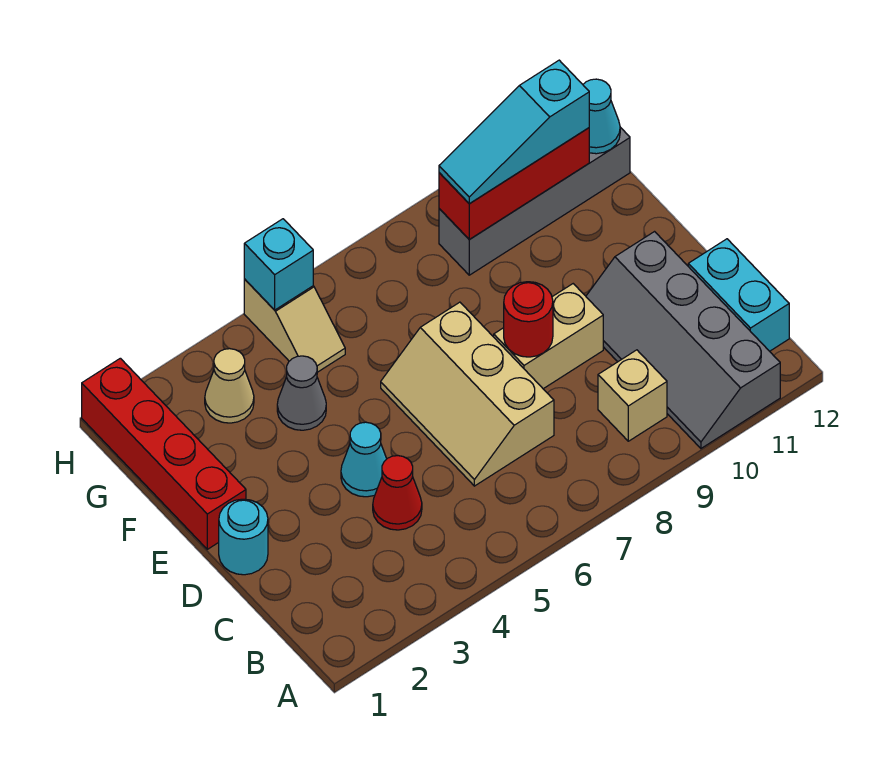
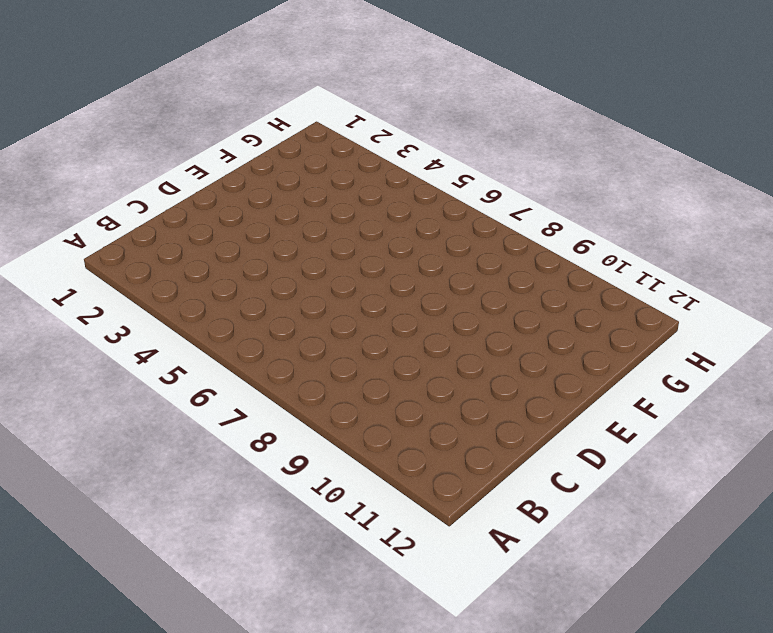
none -> grey 2x4 slope [586,232,780,448]
none -> tan 1x1 brick [598,350,667,441]
none -> cyan 1x2 brick [688,239,789,351]

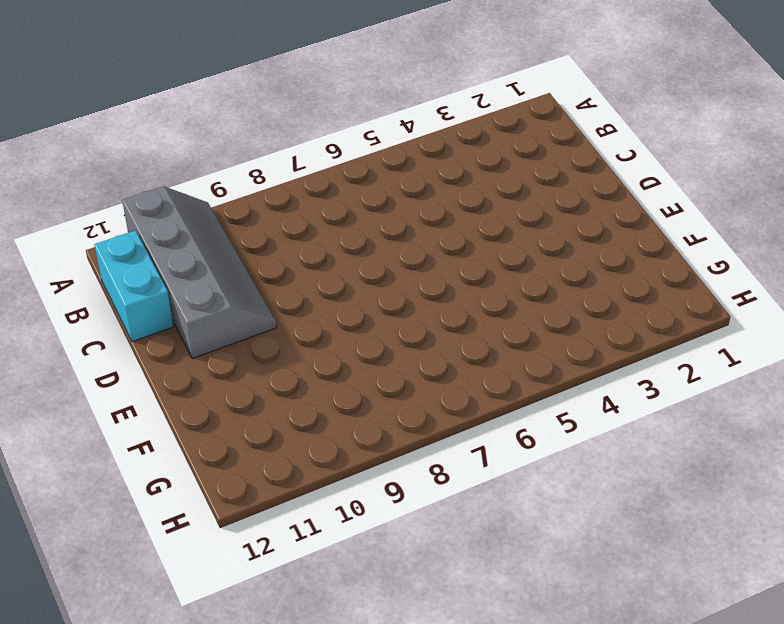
none -> tan 1x1 brick [598,350,667,441]
none -> red 1x1 cone [373,456,422,530]
none -> tan 2x3 slope [381,302,554,486]

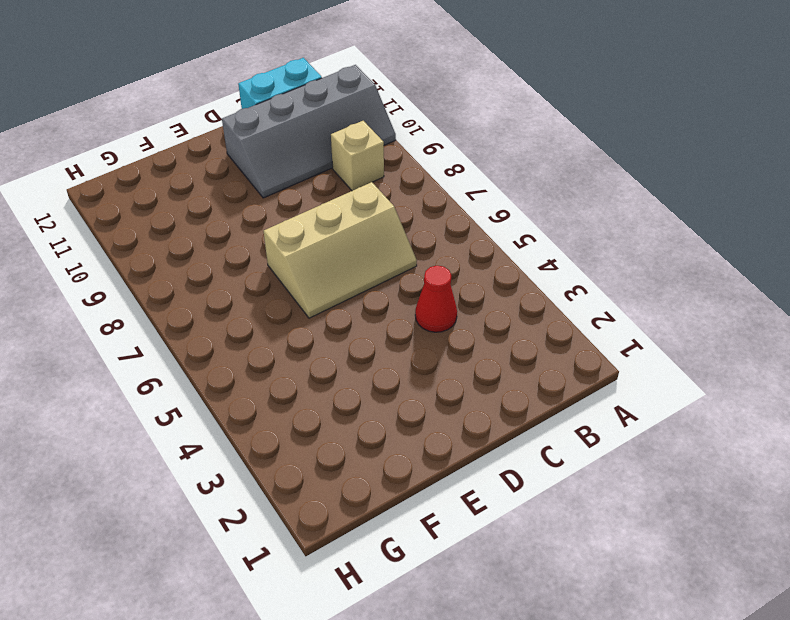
none -> cyan 1x1 round brick [219,499,268,575]
none -> cyan 1x1 cone [341,422,387,497]
none -> tan 1x2 brick [494,284,603,389]

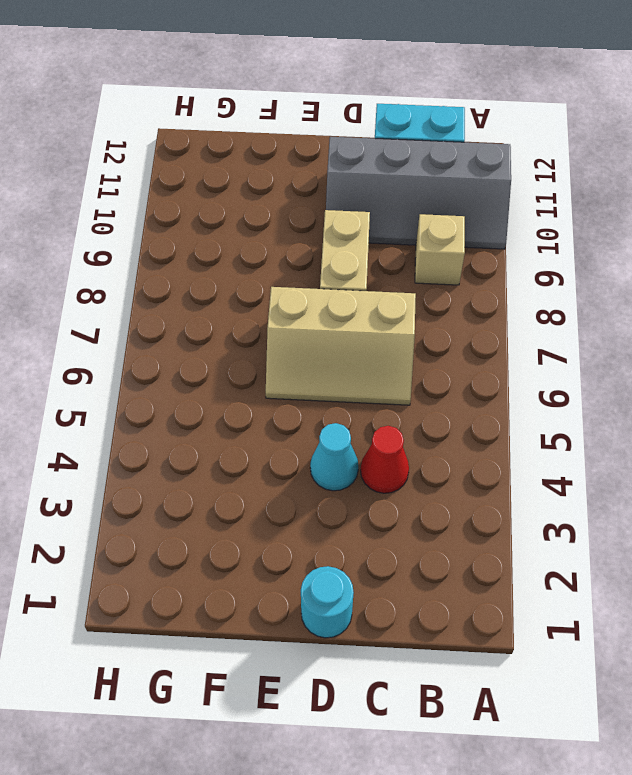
none -> red 1x4 brick [82,358,246,549]
none -> grey 1x1 cone [277,356,326,430]
none -> tan 1x1 cone [205,349,254,423]

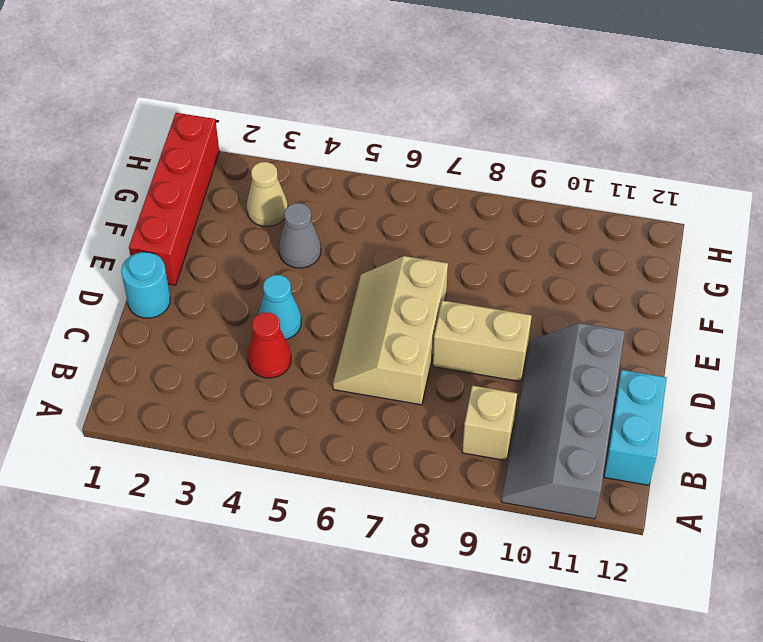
none -> tan 1x2 slope [244,279,345,372]
none -> grey 1x4 brick [439,127,630,275]
none -> red 1x1 round brick [504,282,553,357]

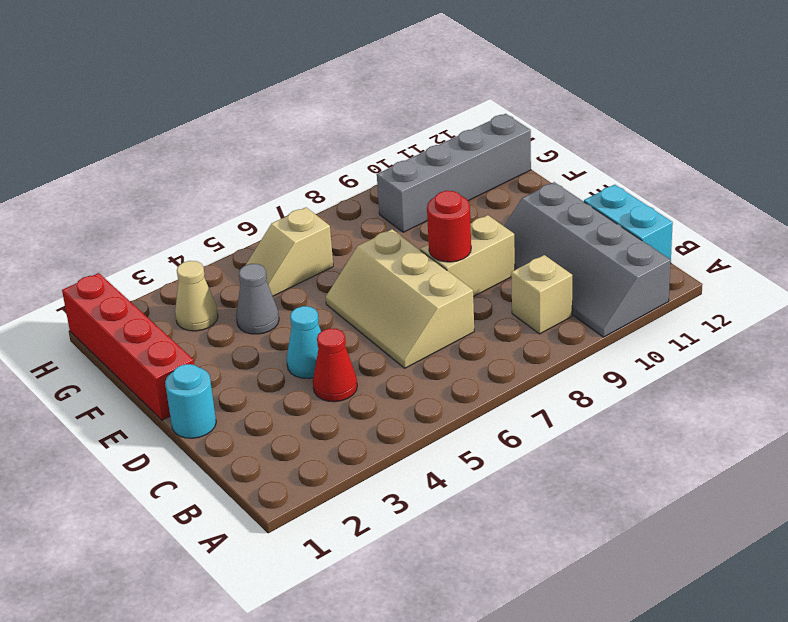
tan 1x2 slope [246,208,333,296] -> tan 1x2 slope turned to [244,279,345,372]
none -> red 1x3 brick [439,128,589,240]
none -> cyan 1x1 cone [583,79,620,154]
none -> cyan 1x1 brick [244,219,313,310]

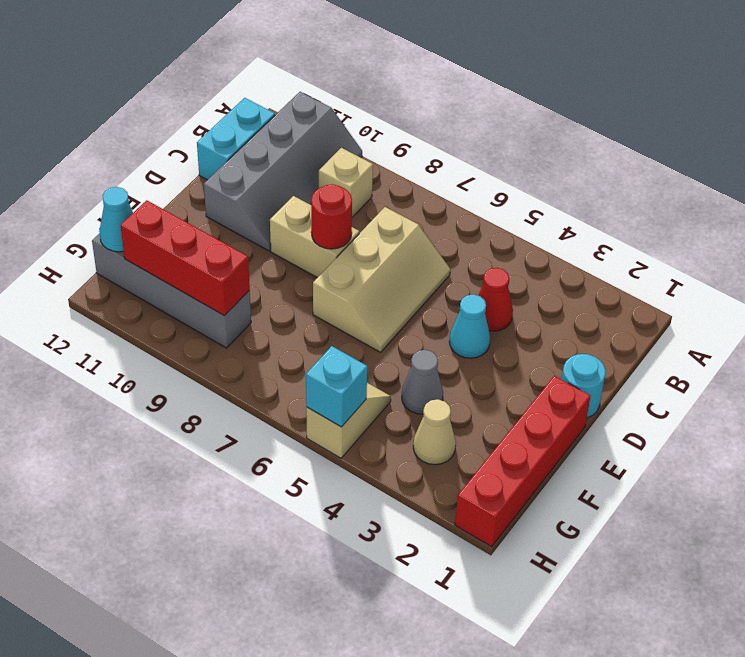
none -> cyan 1x3 slope [439,60,589,203]

